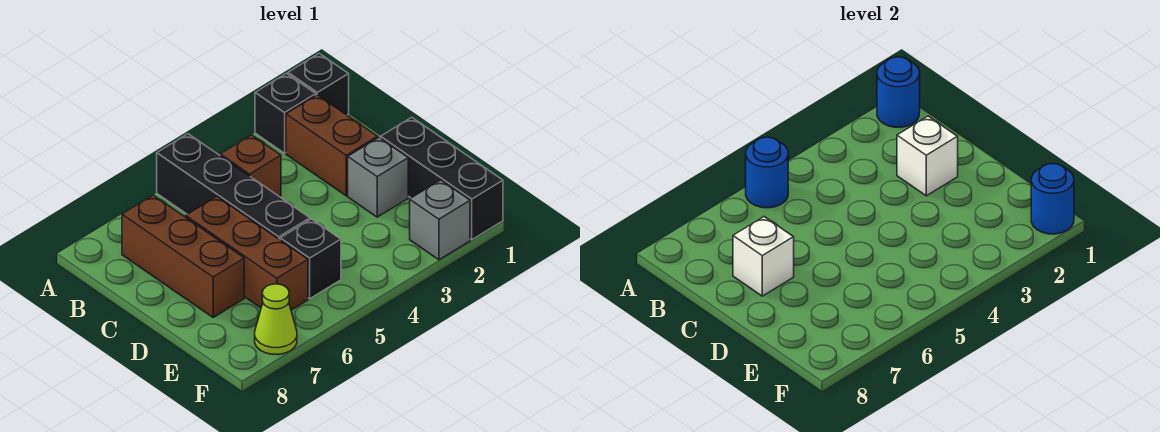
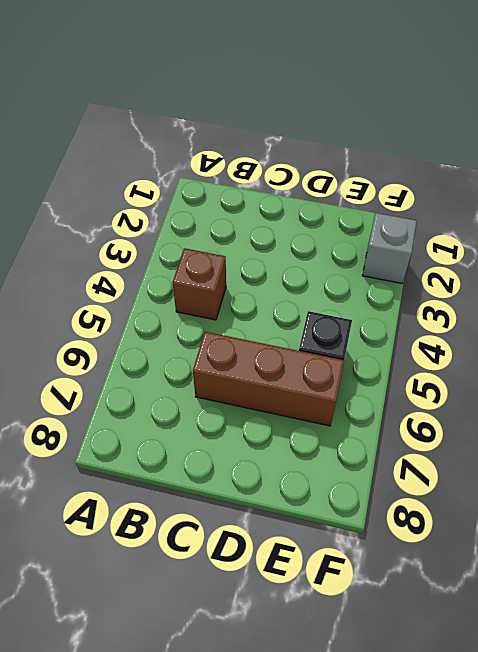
none -> black 1x1 brick [288,53,349,115]
none -> black 1x1 brick [255,73,316,153]
none -> black 1x4 brick [157,134,310,239]

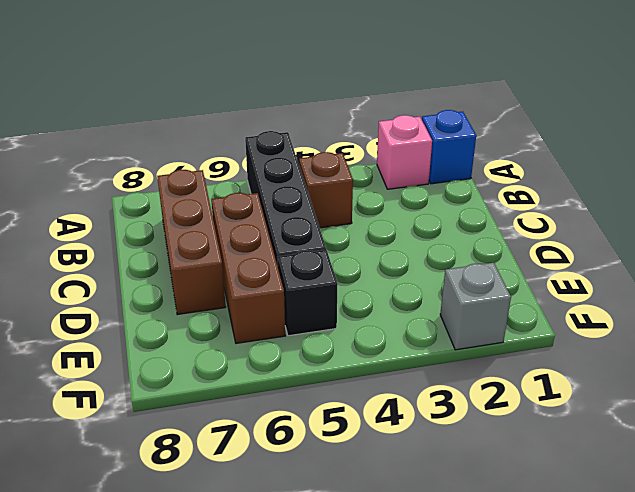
blue 1x1 brick [422,110,476,184] -> black 1x1 brick [288,53,349,115]
pink 1x1 brick [377,115,432,189] -> black 1x1 brick [255,73,316,153]
none -> brown 1x2 brick [286,95,378,196]
none -> black 1x3 brick [381,117,503,240]
none -> grey 1x1 brick [348,138,408,217]

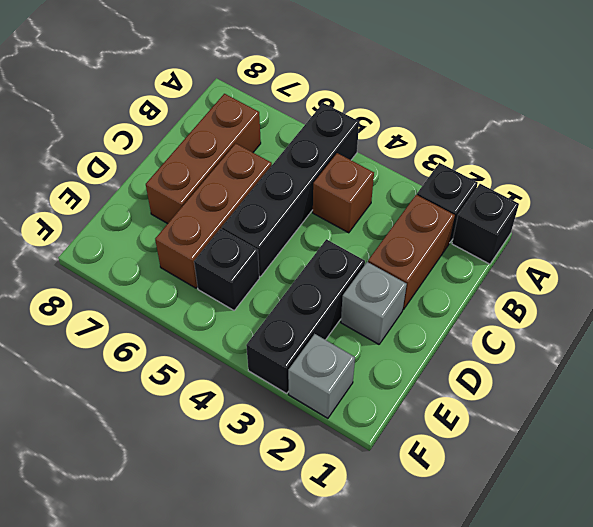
black 1x3 brick [246,239,365,393] -> black 1x3 brick moved to [381,117,503,240]
none -> lime 1x1 cone [255,284,297,355]
none -> blue 1x1 round brick [877,57,920,127]
none -> blue 1x1 round brick [746,137,788,208]

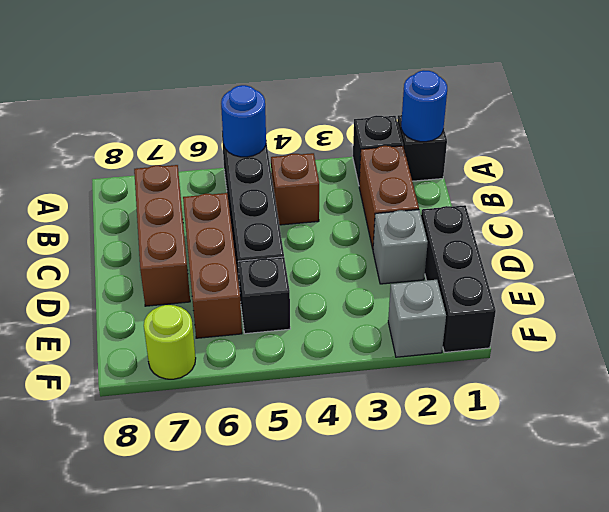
lime 1x1 round brick [144,305,196,379] -> lime 1x1 cone [255,284,297,355]
none -> white 1x1 brick [897,116,958,196]
none -> white 1x1 brick [733,217,794,296]
none -> blue 1x1 round brick [1031,164,1074,234]

